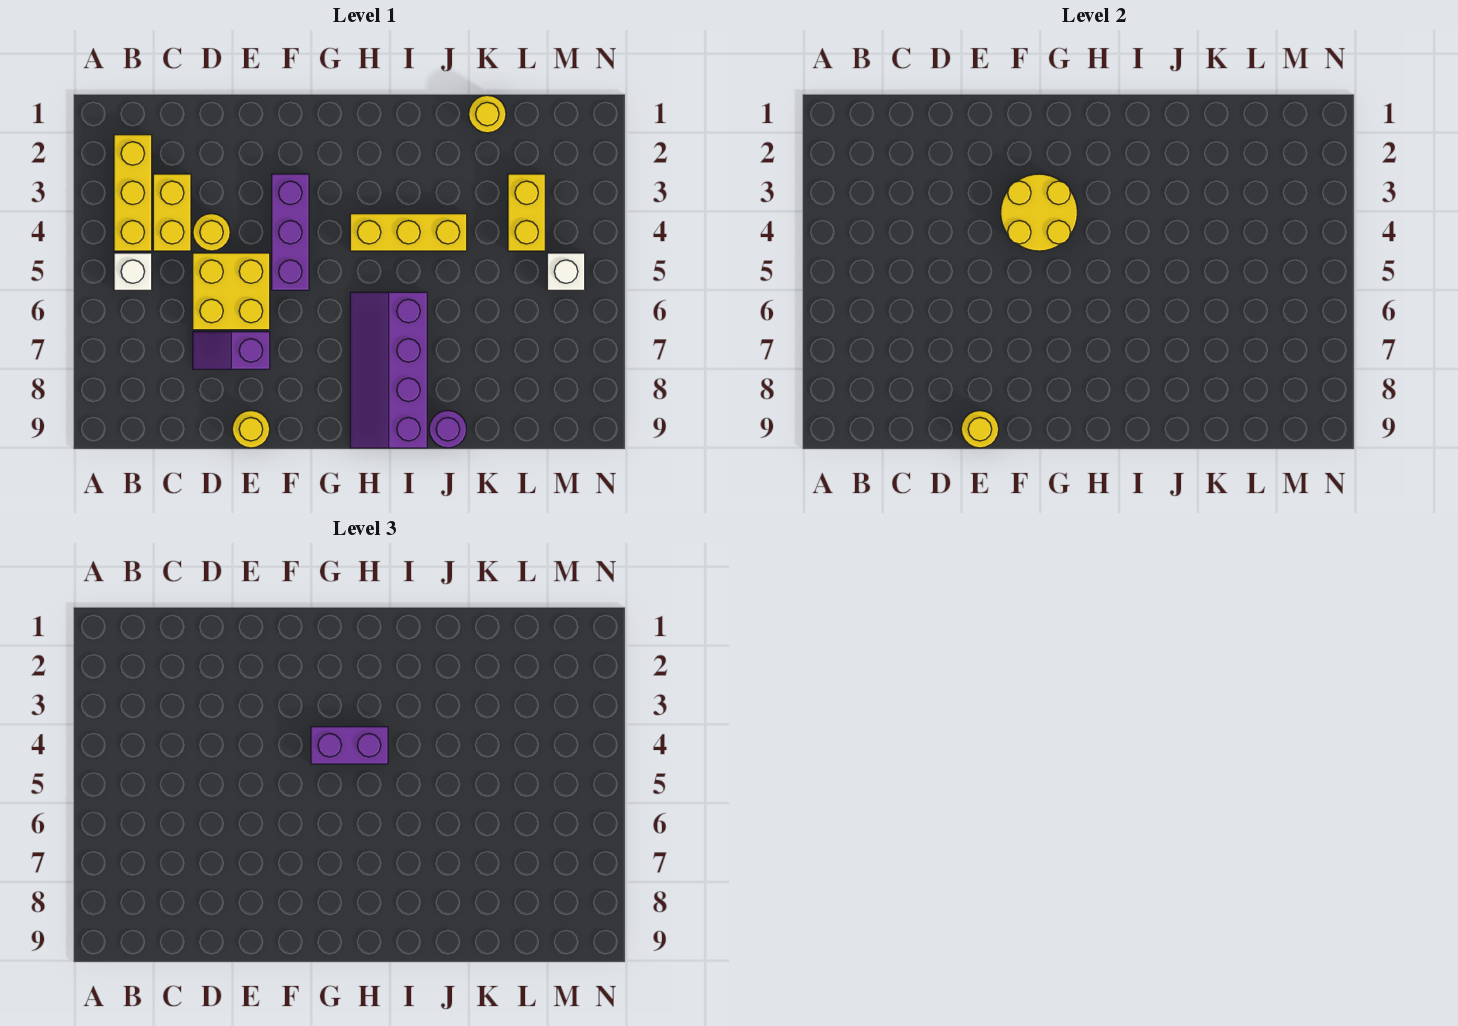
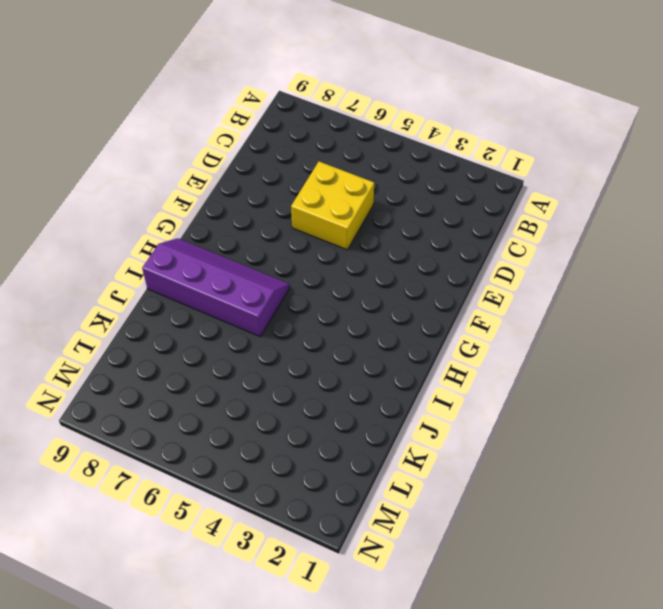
none -> yellow 1x3 brick [114,135,152,251]
none -> white 1x1 brick [114,253,152,290]
none -> yellow 1x2 brick [153,174,191,251]

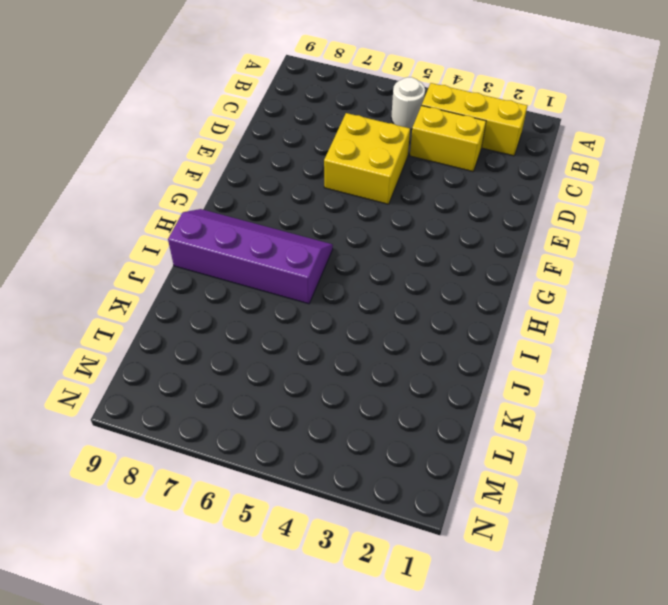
white 1x1 round brick [391,77,425,129] -> white 1x1 brick [114,253,152,290]
none -> yellow 1x1 round brick [193,214,230,251]
none -> purple 1x2 slope [193,332,270,369]
none -> yellow 1x1 round brick [232,411,270,448]

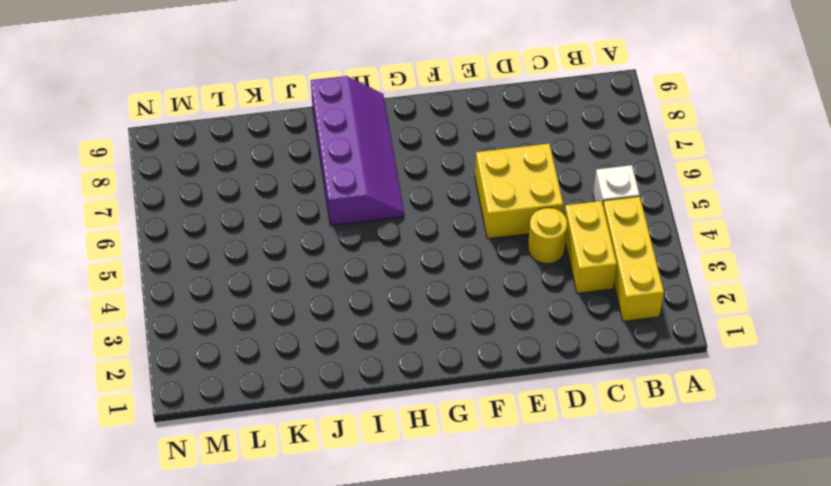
none -> purple 1x2 slope [193,332,270,369]
none -> yellow 1x1 round brick [232,411,270,448]
none -> purple 1x3 brick [272,174,309,290]

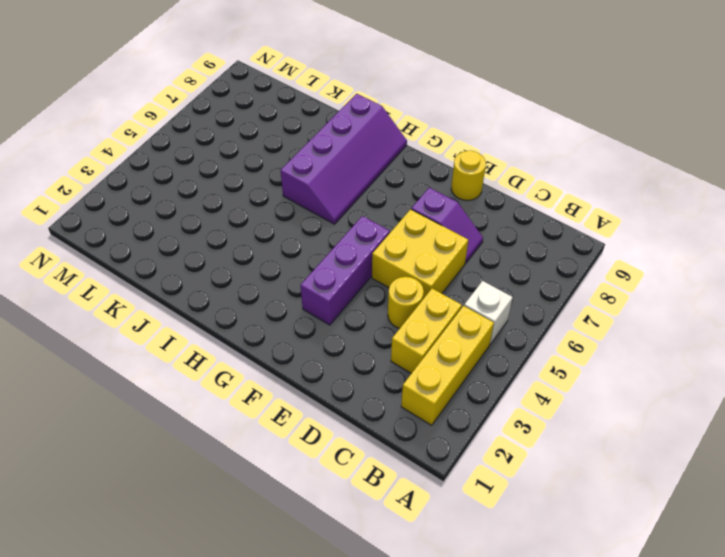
none -> yellow 1x3 brick [350,214,467,251]
none -> purple 1x1 round brick [429,411,467,448]
none -> yellow 1x1 round brick [469,95,506,133]

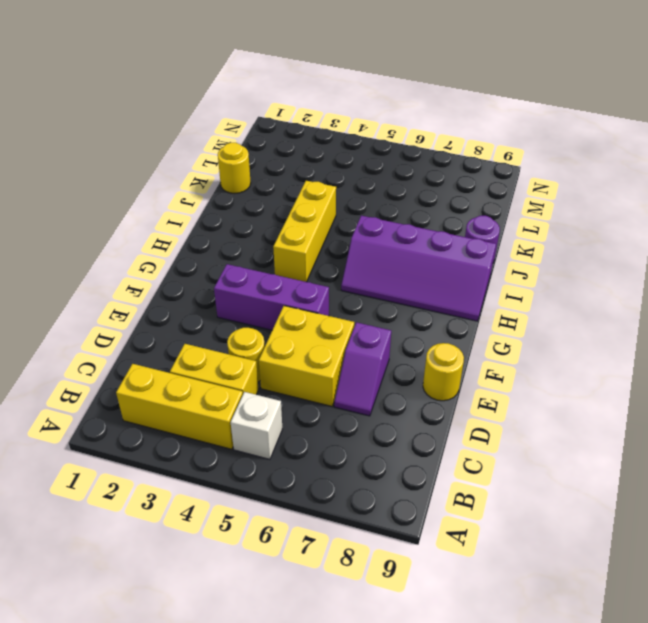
none -> yellow 1x2 brick [508,174,545,251]
none -> white 1x1 brick [547,253,585,290]
none -> yellow 1x1 round brick [961,411,999,448]

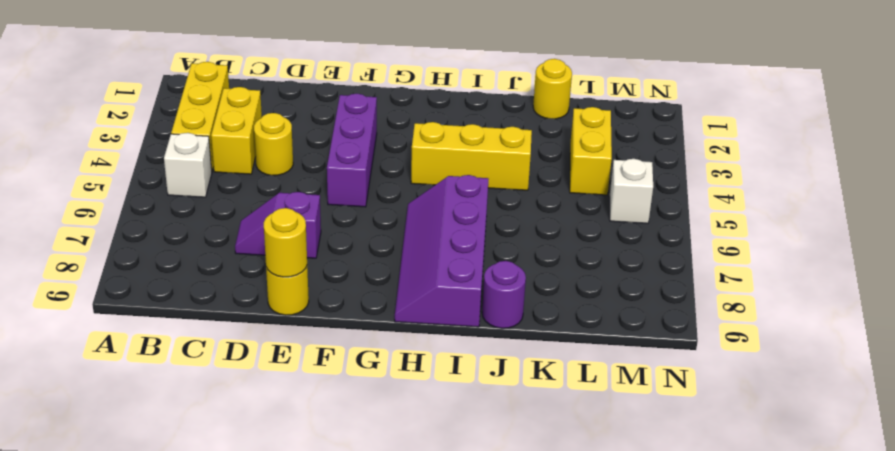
none -> yellow 2x2 brick [193,253,270,330]
none -> yellow 2x2 round brick [1001,174,1077,251]
none -> purple 1x2 brick [311,727,388,764]

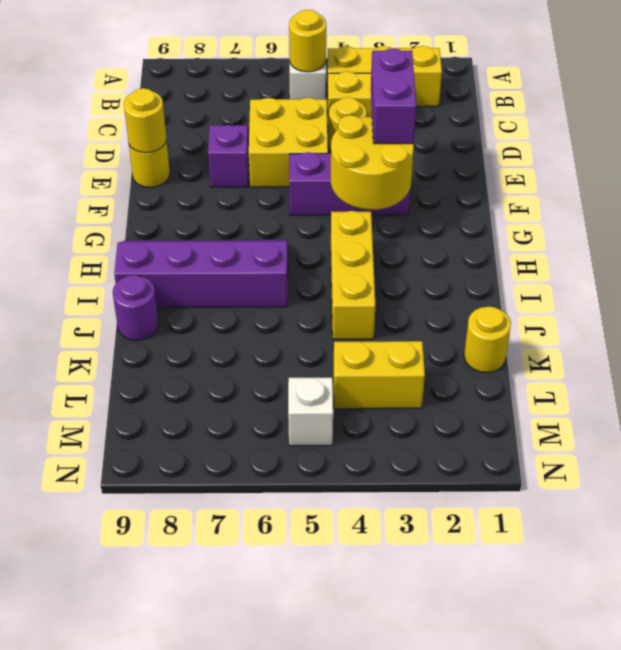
yellow 1x1 round brick [289,10,326,72] -> none
purple 1x2 brick [371,48,416,144] -> purple 1x2 brick moved to [311,727,388,764]

